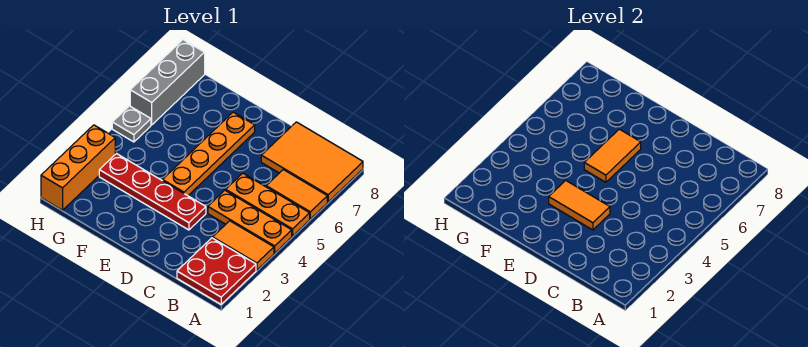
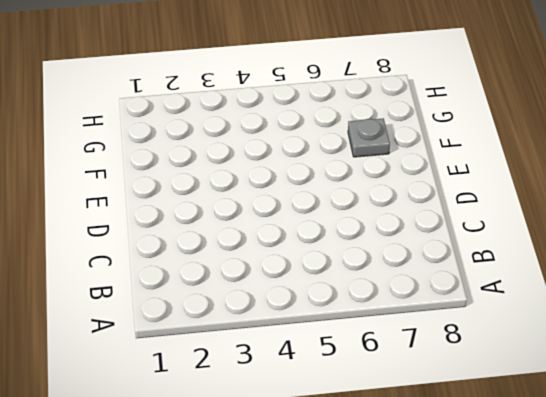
grey 1x1 plate [348,118,390,157] -> grey 1x1 plate moved to [112,106,151,142]
none -> red 2x2 plate [177,238,256,304]
none -> orange 1x2 tile [213,221,274,270]
none -> orange 1x3 plate [208,190,292,253]

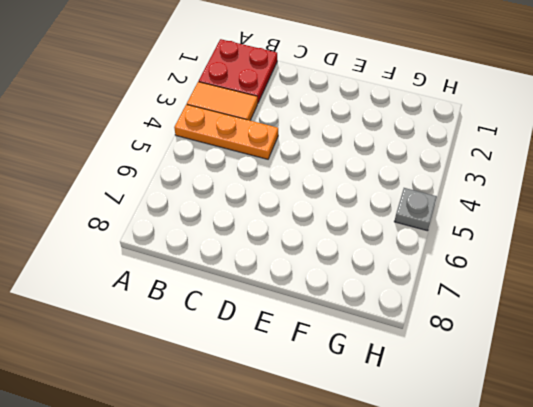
none -> orange 1x3 plate [226,173,310,236]
none -> orange 1x2 tile [266,170,327,219]
none -> orange 2x3 tile [261,122,363,202]

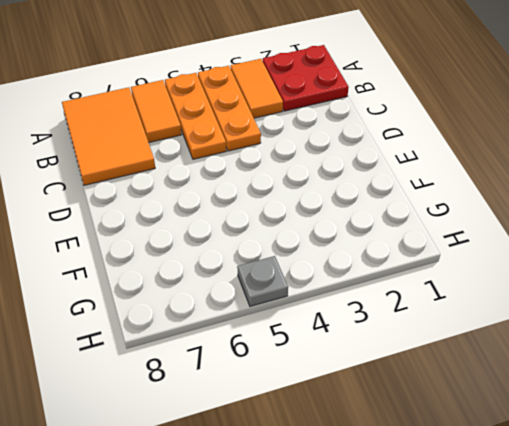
none -> red 1x4 plate [99,154,206,230]
none -> orange 1x4 plate [163,112,255,196]
none -> orange 1x3 brick [41,125,115,210]

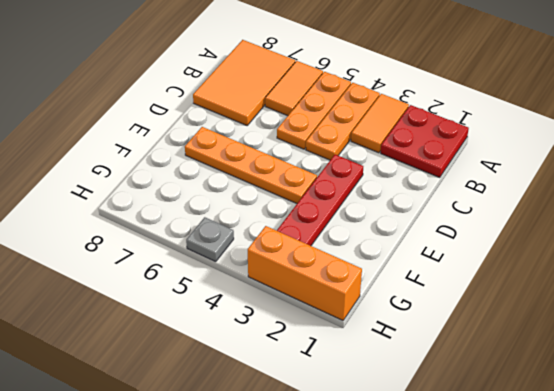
none -> grey 1x3 brick [130,40,205,125]
none -> orange 1x2 tile [549,180,610,230]
none -> orange 1x2 tile [584,129,641,182]

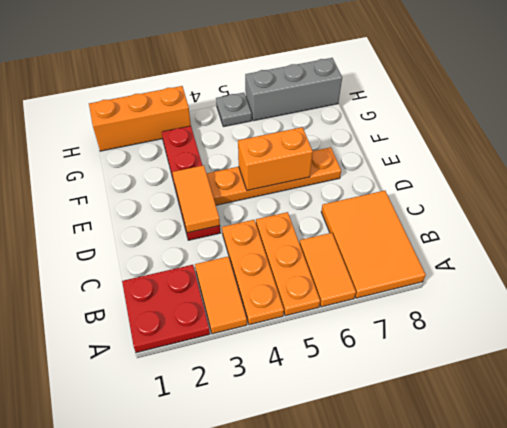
orange 1x2 brick [238,127,313,191] -> orange 1x2 tile [584,129,641,182]

